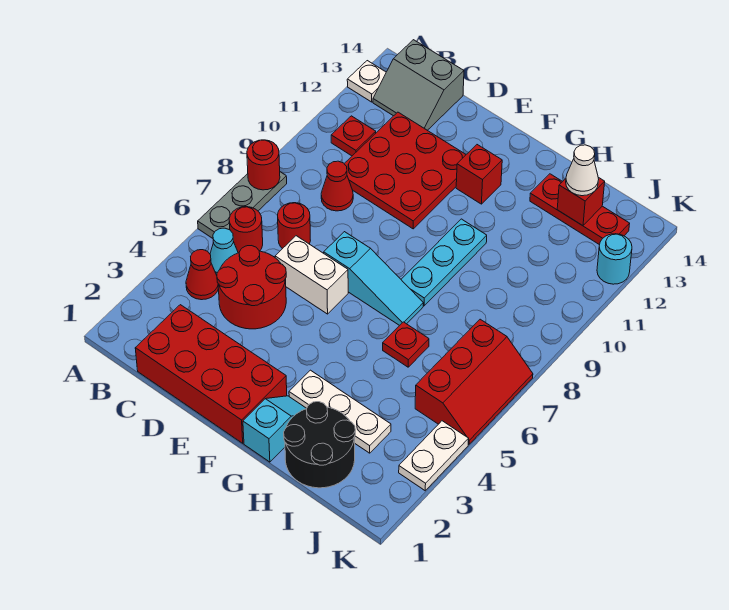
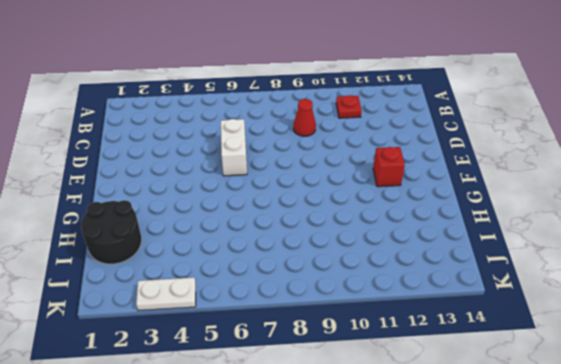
none -> grey 1x3 plate [198,172,287,238]
none -> white 1x1 plate [347,61,386,102]
none -> red 1x1 cone [186,250,218,300]

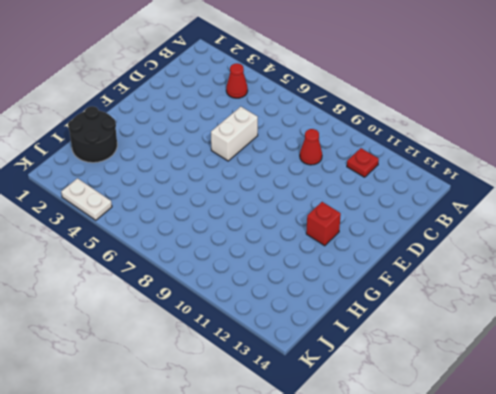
none -> grey 1x3 plate [198,172,287,238]
none -> white 1x1 plate [347,61,386,102]
none -> cyan 1x1 cone [210,228,238,275]

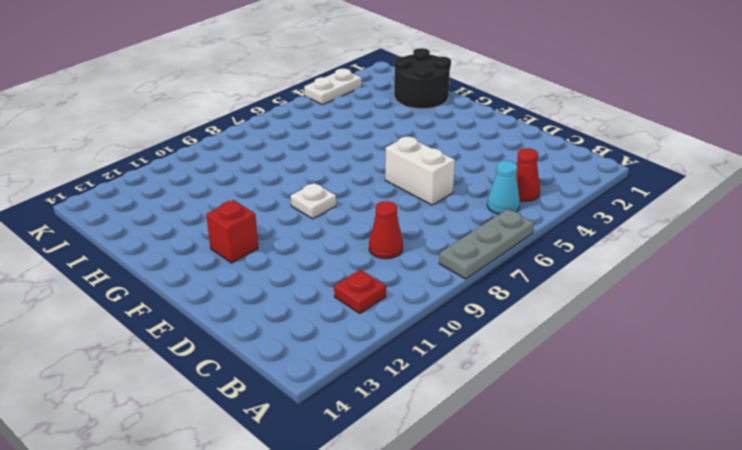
white 1x1 plate [291,183,336,219] -> white 1x1 plate moved to [347,61,386,102]
none -> red 1x1 round brick [229,207,263,253]
none -> grey 2x2 slope [373,40,464,130]
none -> red 2x4 brick [135,305,287,443]

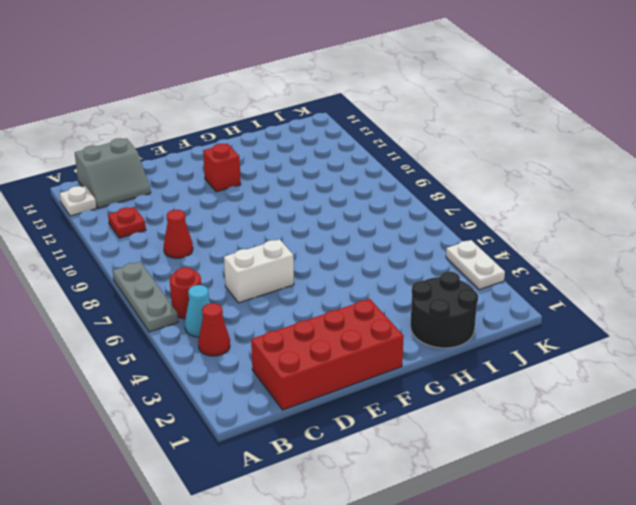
none -> red 2x2 round brick [217,246,286,329]
none -> red 1x1 round brick [278,203,311,249]
none -> red 3x3 plate [344,112,466,229]

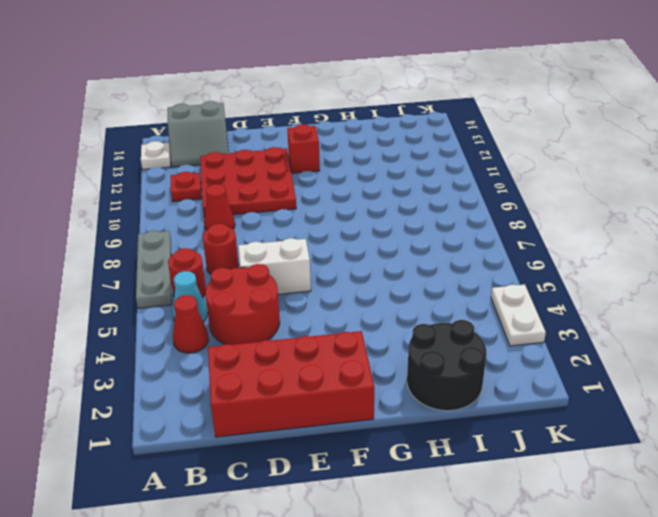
none -> cyan 1x3 slope [324,232,423,326]
none -> cyan 1x2 slope [243,396,307,462]
none -> white 1x3 plate [289,370,391,453]

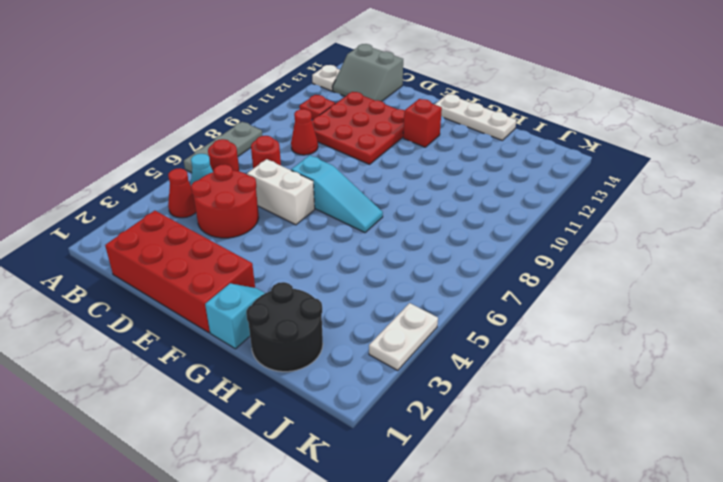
white 1x3 plate [435,94,516,140] -> white 1x3 plate moved to [289,370,391,453]
none -> cyan 1x3 plate [401,219,487,306]
none -> red 1x1 plate [383,322,429,367]
none -> red 1x3 plate [530,174,630,245]

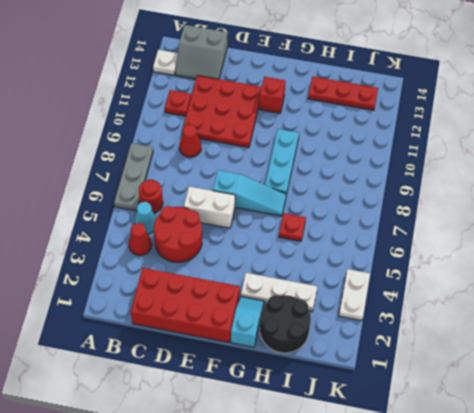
none -> red 1x1 round brick [278,203,311,249]
none -> red 2x3 slope [415,319,533,444]
none -> cyan 1x1 round brick [597,234,632,284]

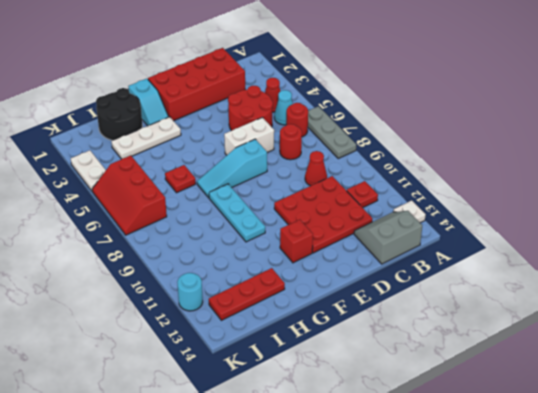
none -> red 1x1 round brick [247,140,280,190]
none -> red 1x1 brick [557,177,605,226]
none -> white 1x1 cone [566,145,599,196]

